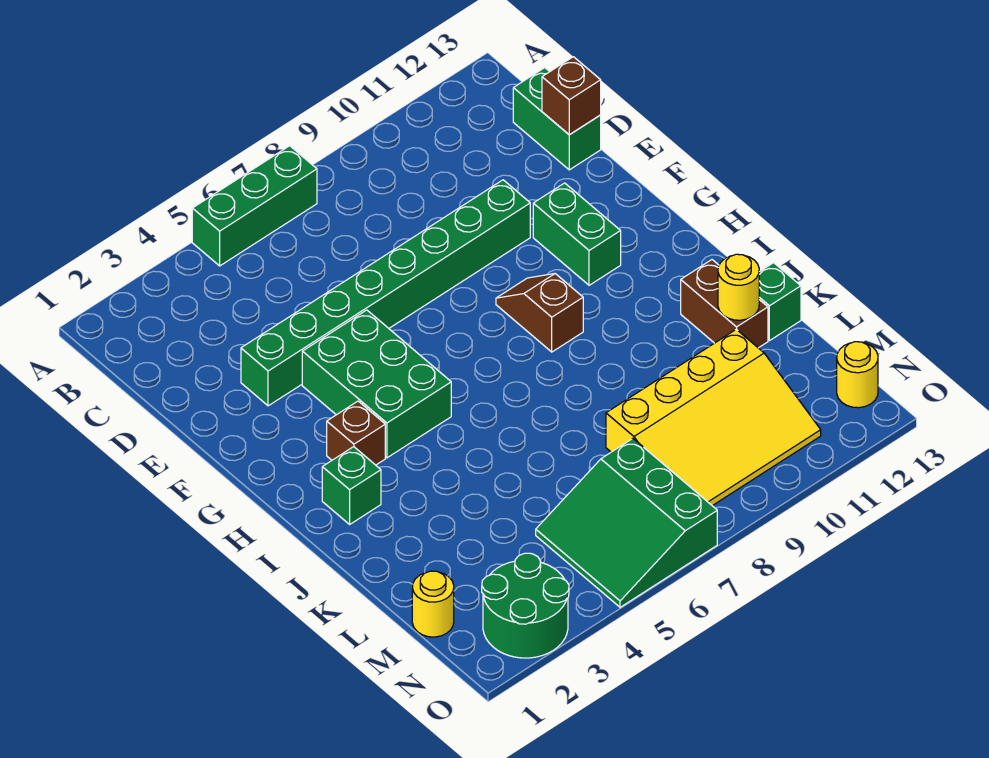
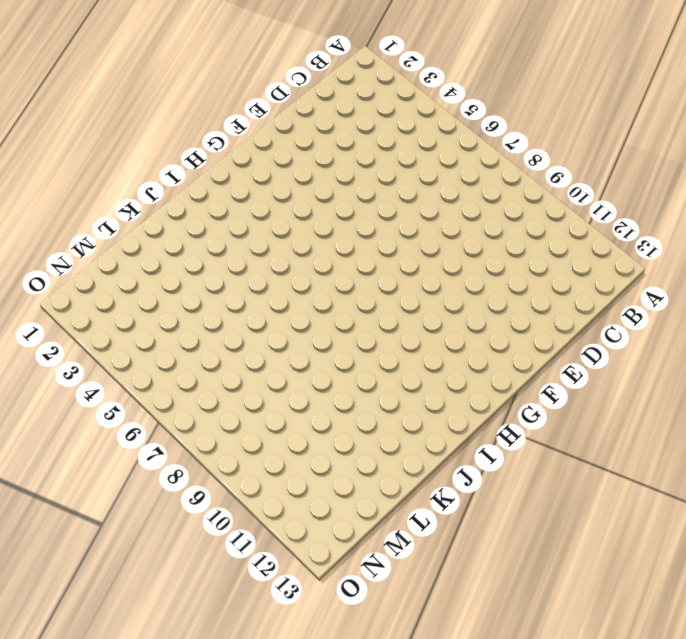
none -> green 1x3 brick [192,146,317,266]
none -> green 1x2 brick [513,68,601,170]
none -> green 1x8 brick [241,180,530,406]

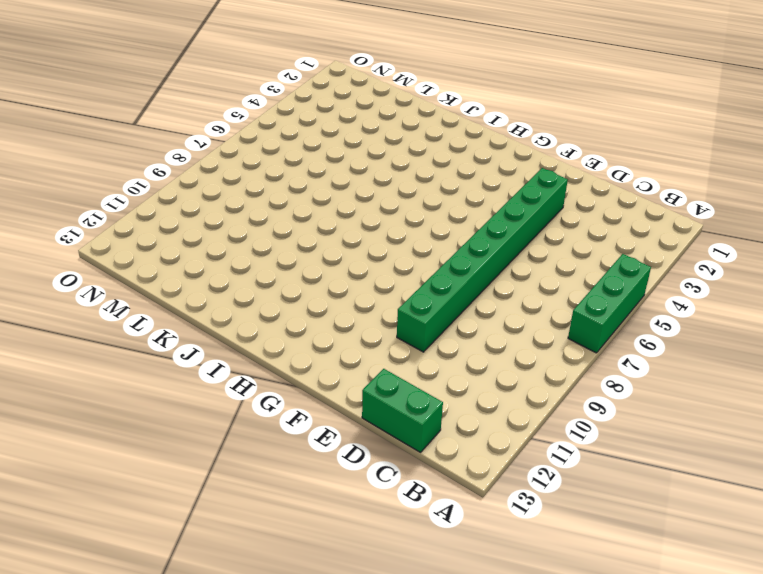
none -> green 2x3 brick [302,310,451,458]
none -> green 1x2 brick [533,183,621,285]
none -> brown 1x2 slope [496,274,583,352]

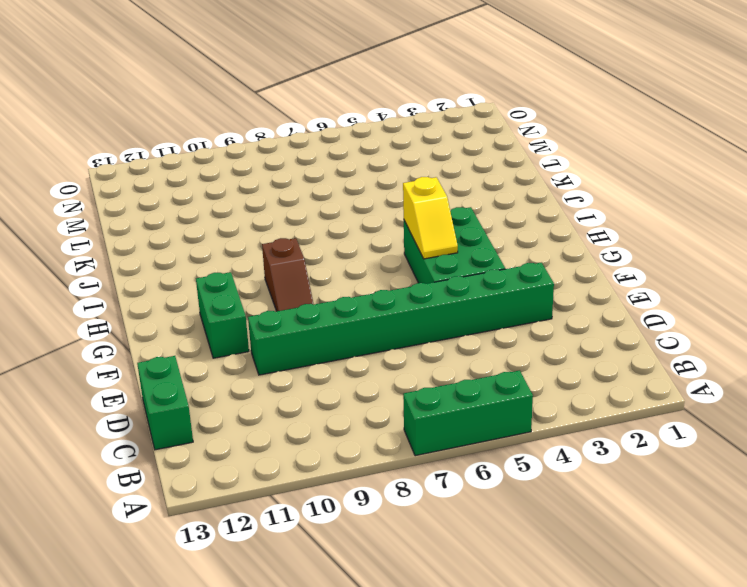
yellow 1x2 slope [403,177,458,259] -> none
none -> brown 1x1 brick [327,401,385,465]
none -> green 1x1 brick [322,447,381,524]
none -> brown 1x2 brick [681,260,768,348]

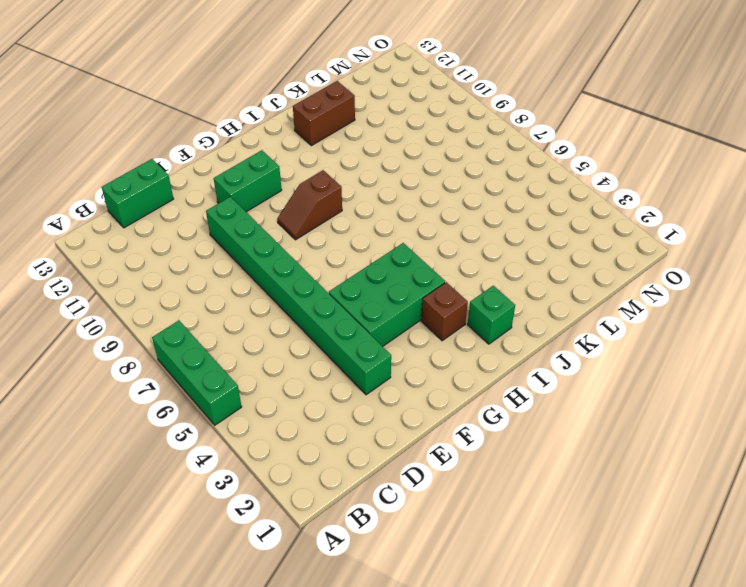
none -> green 1x1 brick [759,263,801,341]
none -> yellow 3x4 slope [606,329,821,506]
none -> yellow 1x1 round brick [412,571,454,637]

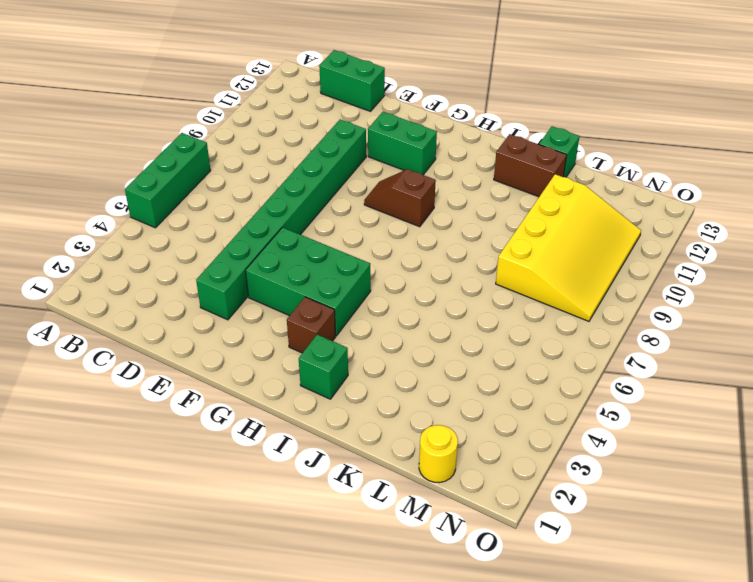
none -> green 3x3 slope [536,439,717,607]
none -> green 2x2 round brick [482,553,569,658]
none -> yellow 1x1 round brick [837,342,878,408]

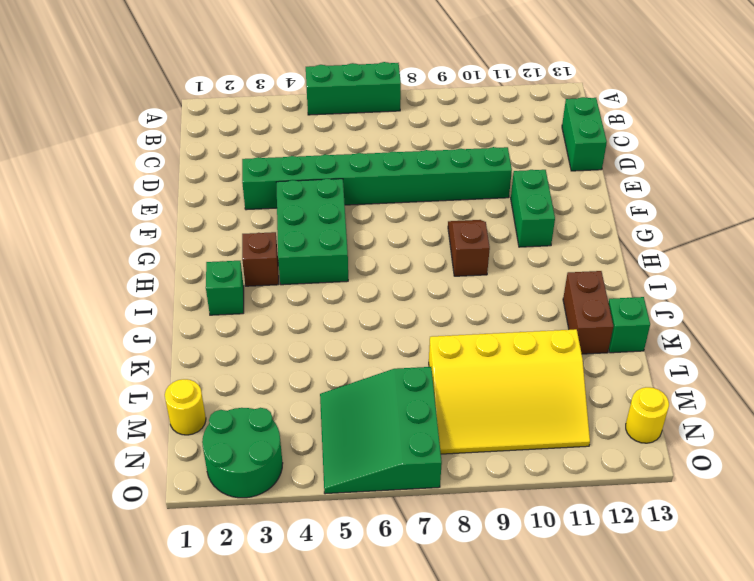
none -> brown 1x1 brick [542,57,601,135]
none -> yellow 1x1 round brick [718,254,759,320]

